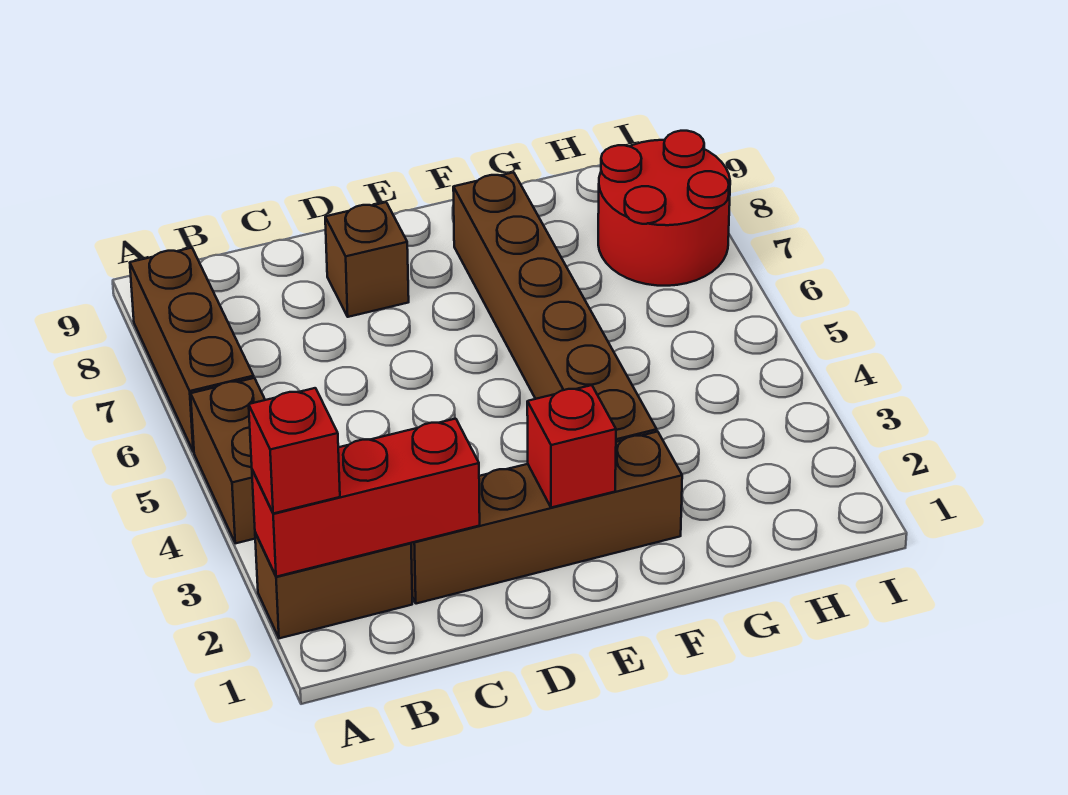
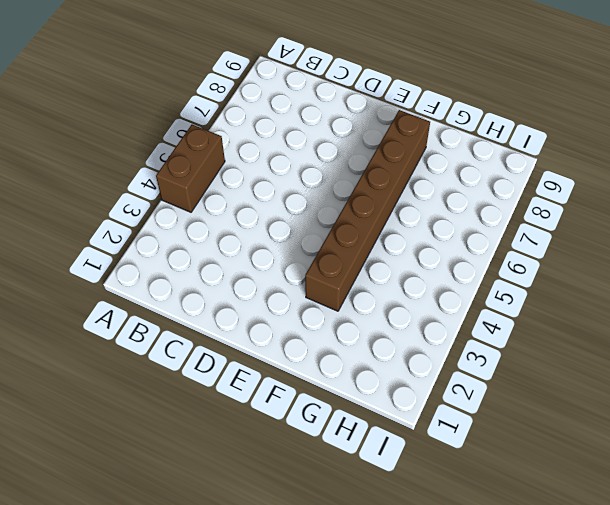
none -> brown 1x2 brick [255,533,412,638]
none -> brown 1x3 brick [130,248,254,452]

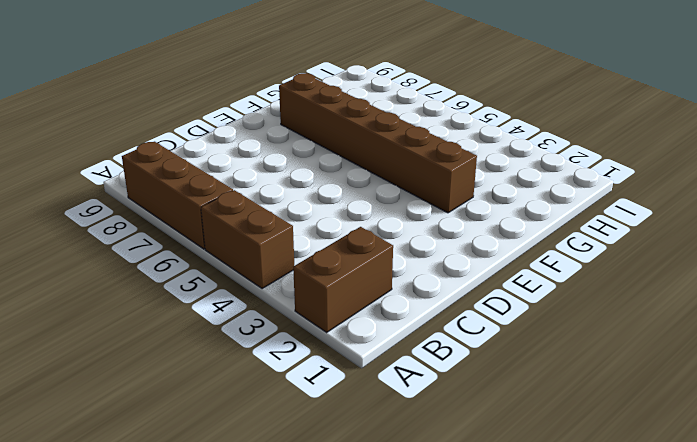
none -> brown 1x4 brick [411,432,682,604]
none -> brown 1x1 brick [325,202,409,317]

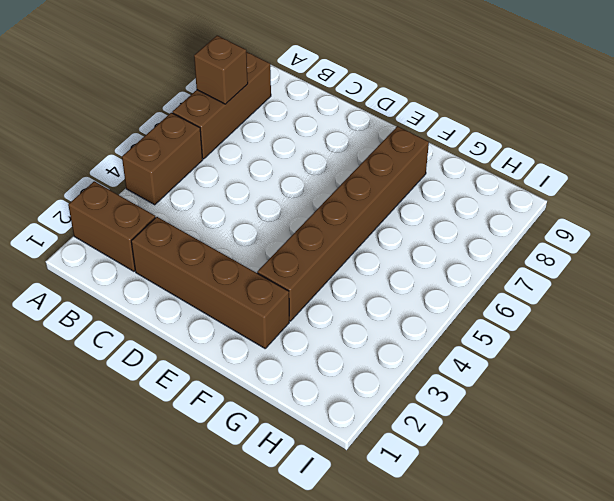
brown 1x1 brick [194,36,248,104] -> brown 1x1 brick moved to [325,202,409,317]
none -> red 2x2 round brick [598,131,730,286]
none -> red 1x3 brick [252,419,480,577]

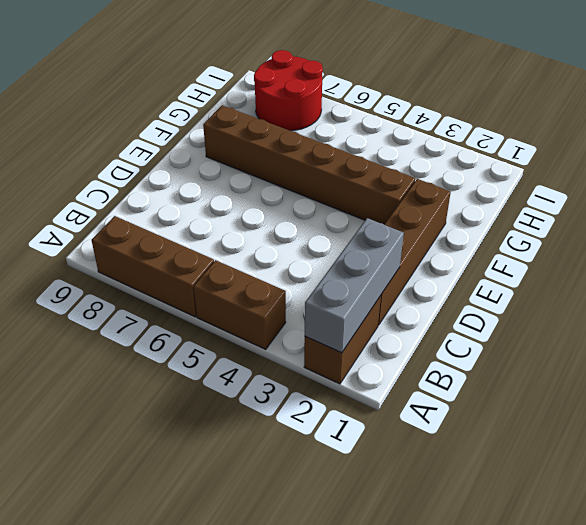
grey 1x3 brick [305,218,404,353] -> red 1x3 brick [252,419,480,577]
none -> brown 1x1 brick [325,202,409,317]
none -> red 1x1 brick [527,385,616,508]

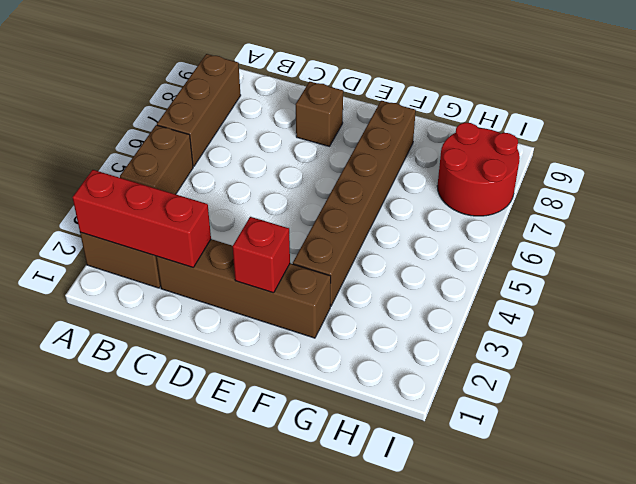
none -> red 1x1 brick [249,388,340,514]

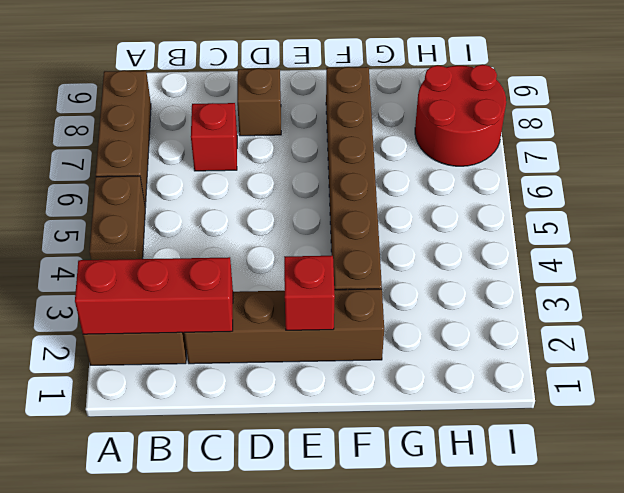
red 1x1 brick [191,103,237,171] -> red 1x1 brick moved to [249,388,340,514]

